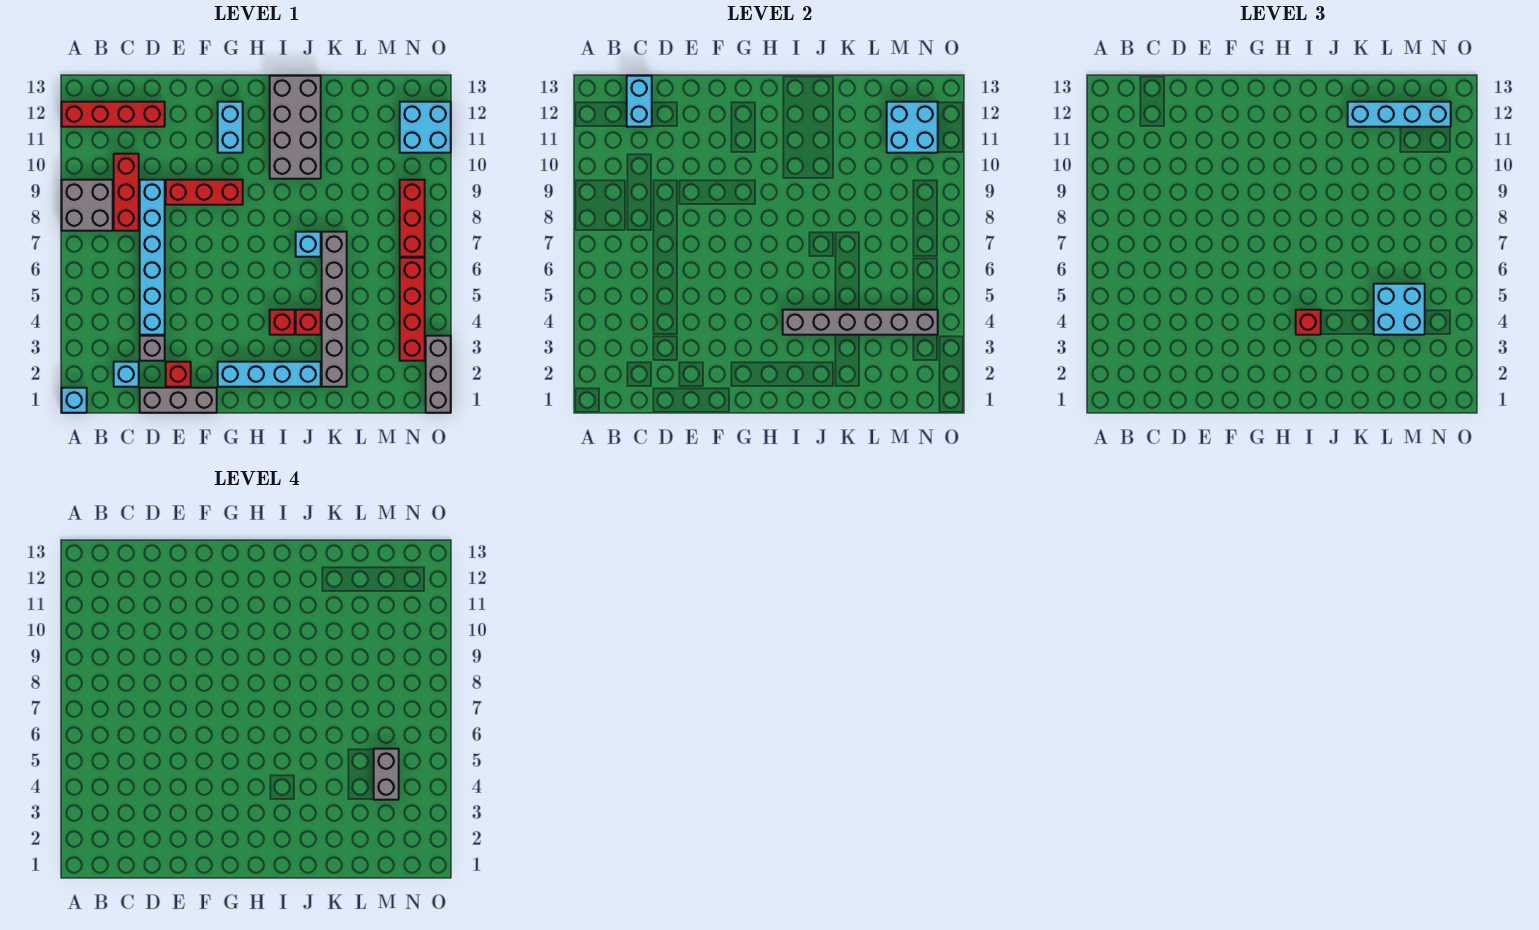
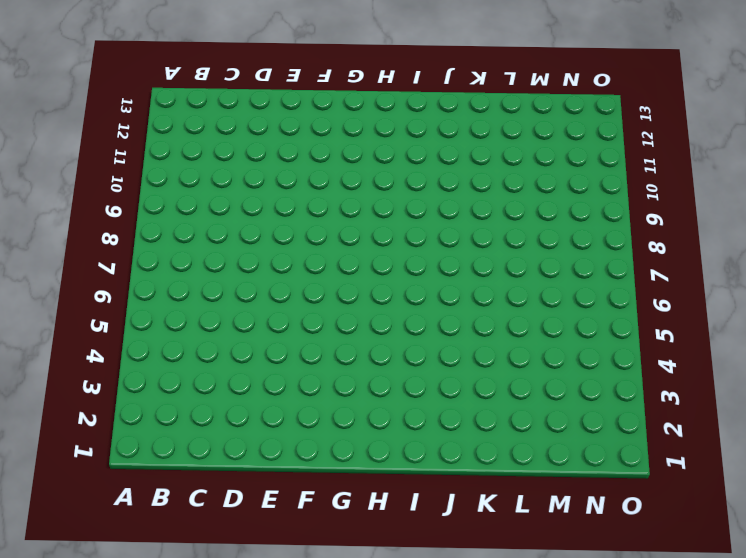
none -> cyan 1x1 brick [62,388,87,413]
none -> grey 2x2 brick [62,180,113,231]
none -> red 1x4 brick [62,102,165,127]

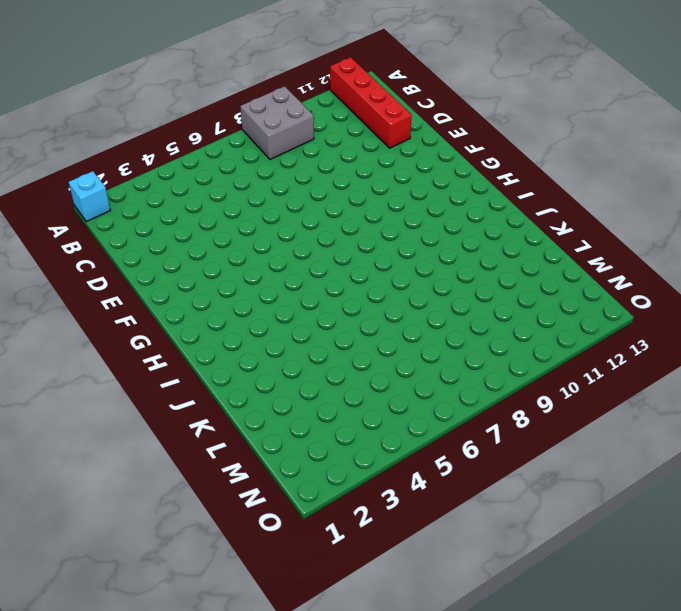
none -> cyan 1x1 brick [114,362,139,387]
none -> red 1x3 brick [114,154,139,231]
none -> grey 1x3 brick [140,388,217,413]

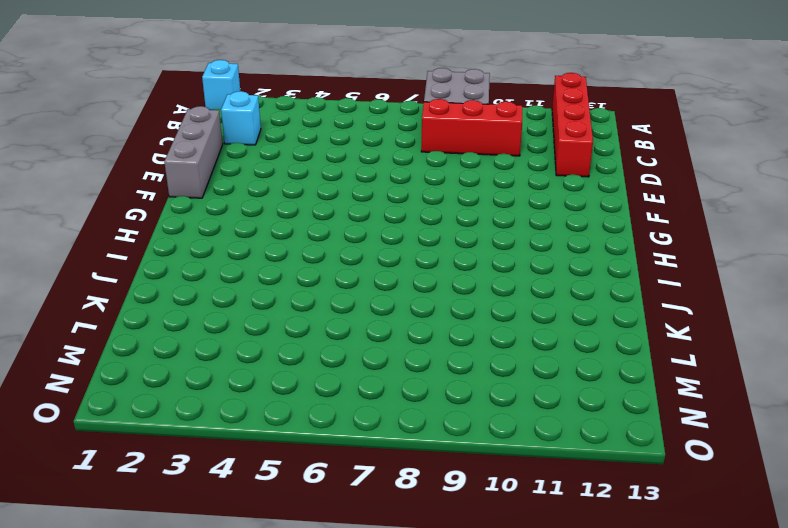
none -> grey 1x1 brick [140,336,165,361]
none -> cyan 1x6 brick [140,180,165,335]
none -> red 1x1 brick [166,362,191,387]

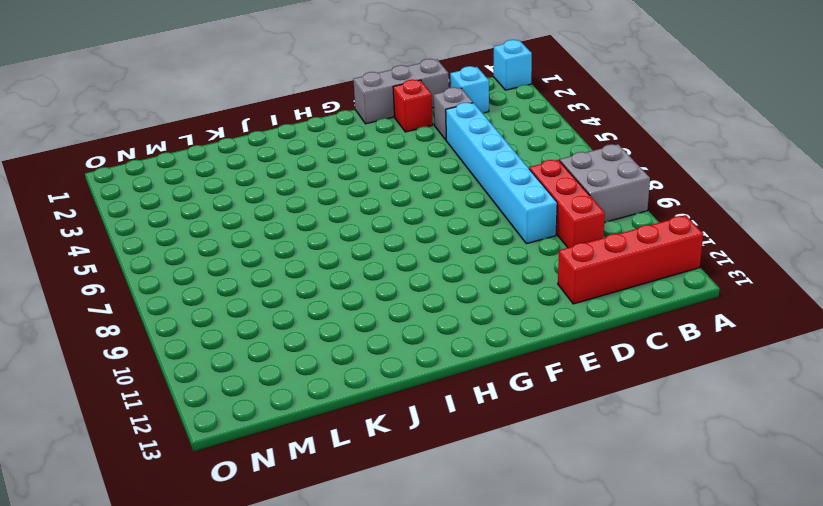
none -> red 1x3 brick [166,180,243,205]
none -> cyan 1x4 brick [218,362,321,387]
none -> cyan 1x2 brick [218,102,243,153]

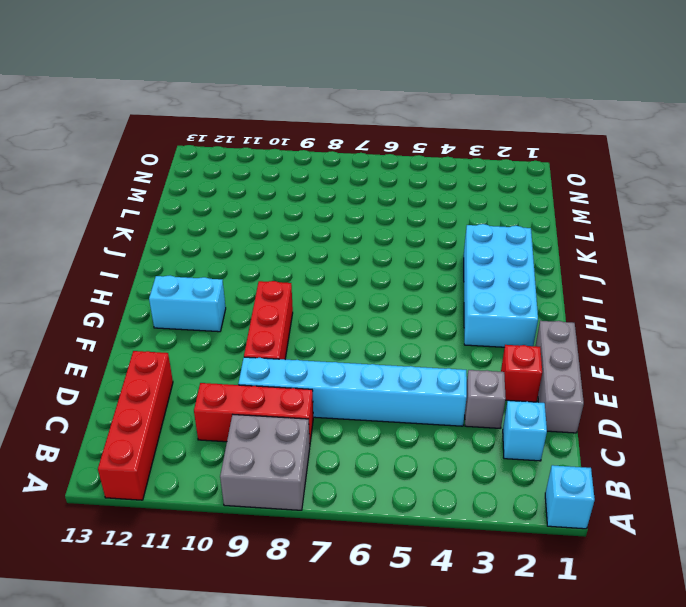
cyan 2x4 brick [464,224,538,347] -> cyan 1x4 brick [218,362,321,387]
none -> red 1x1 brick [270,310,295,335]
none -> grey 2x4 brick [270,76,321,179]
none -> red 1x1 brick [296,310,321,335]

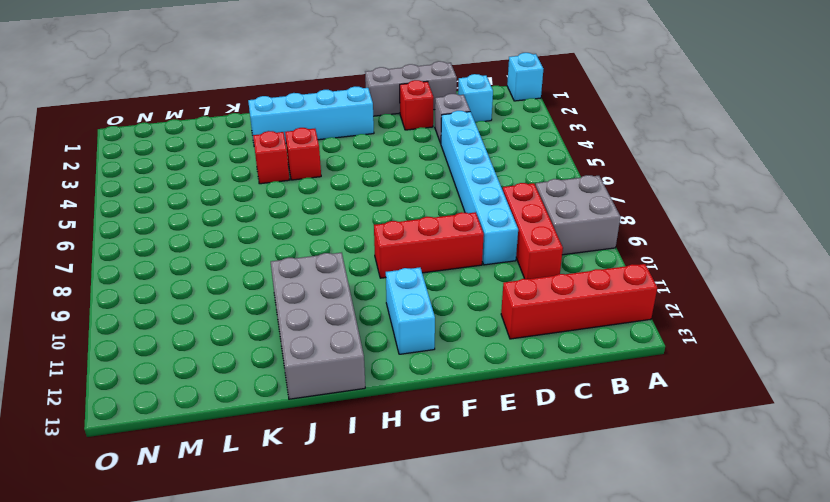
none -> cyan 1x1 brick [296,232,321,257]
none -> grey 1x6 brick [322,232,347,387]
none -> red 1x4 brick [400,258,425,361]

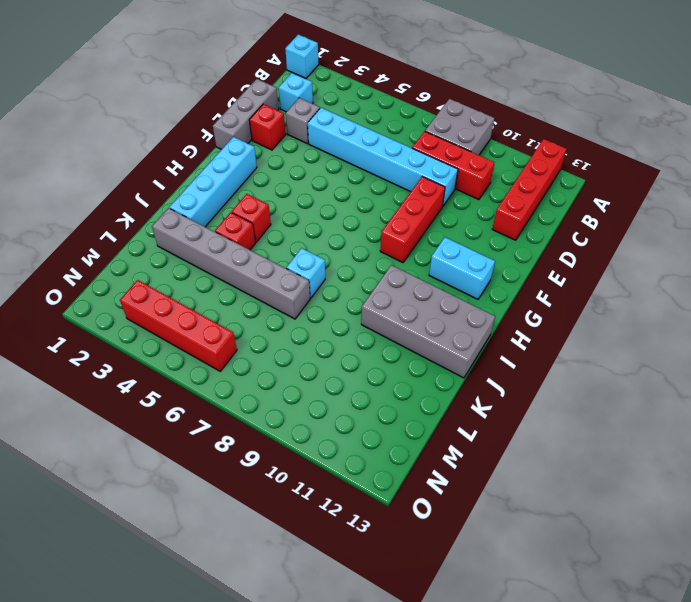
none -> red 1x3 brick [400,180,425,257]
none -> cyan 2x2 brick [400,102,451,153]
none -> grey 1x3 brick [426,336,451,413]

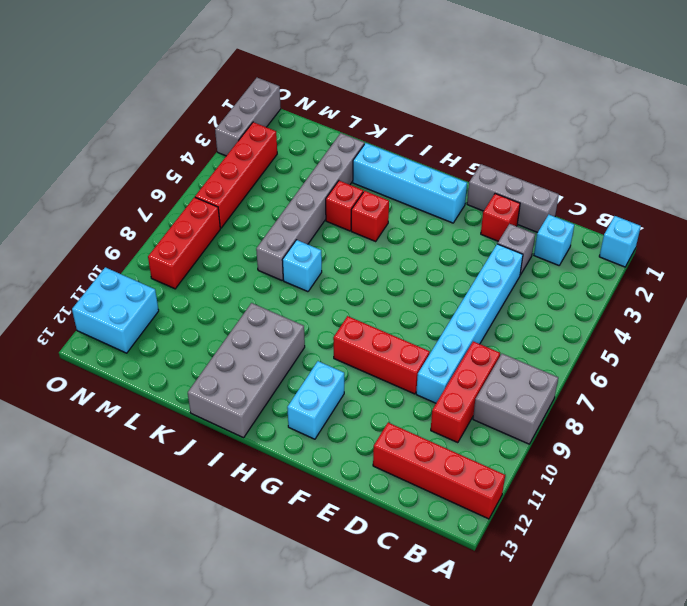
none -> cyan 1x2 brick [627,76,652,127]
none -> grey 1x6 brick [783,310,938,335]
none -> cyan 2x2 brick [887,102,938,153]

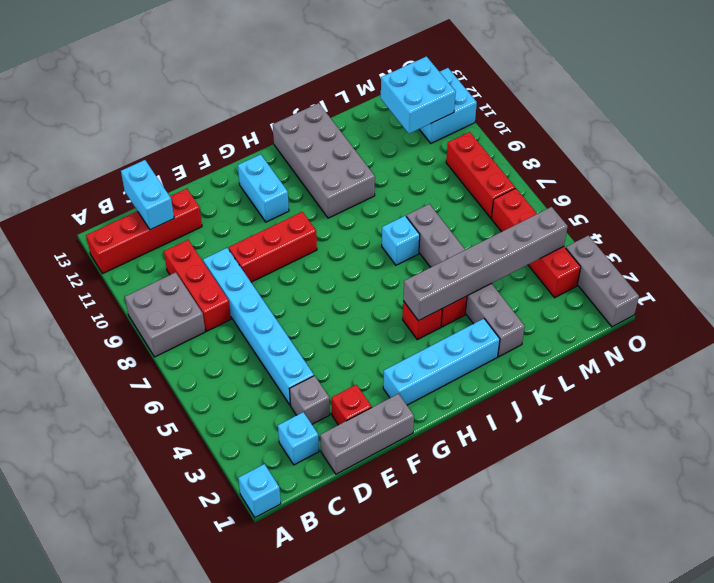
none -> red 1x1 brick [1296,310,1321,335]
none -> cyan 1x4 brick [1348,102,1451,127]
none -> cyan 2x2 brick [1374,284,1425,335]

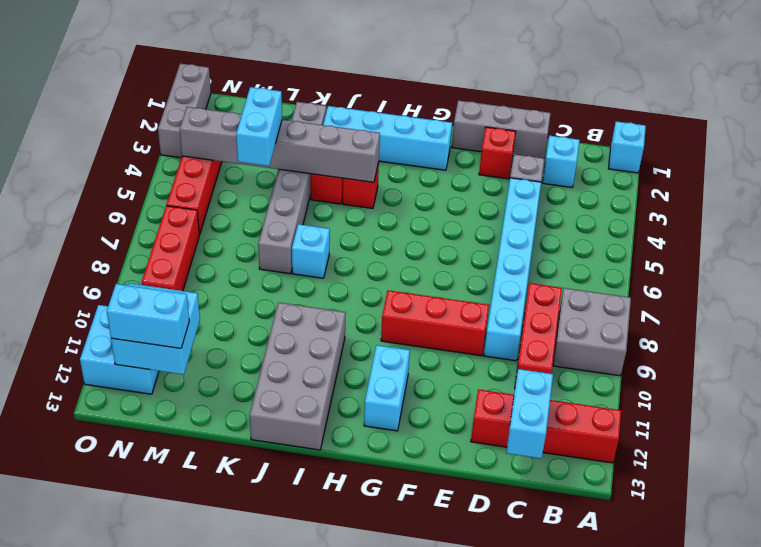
cyan 1x2 brick [236,87,282,166] -> cyan 2x2 brick [1374,284,1425,335]
cyan 1x2 brick [107,284,189,348] -> cyan 1x4 brick [1348,102,1451,127]
none -> red 1x1 brick [1296,310,1321,335]
none -> grey 1x2 brick [374,749,399,800]

